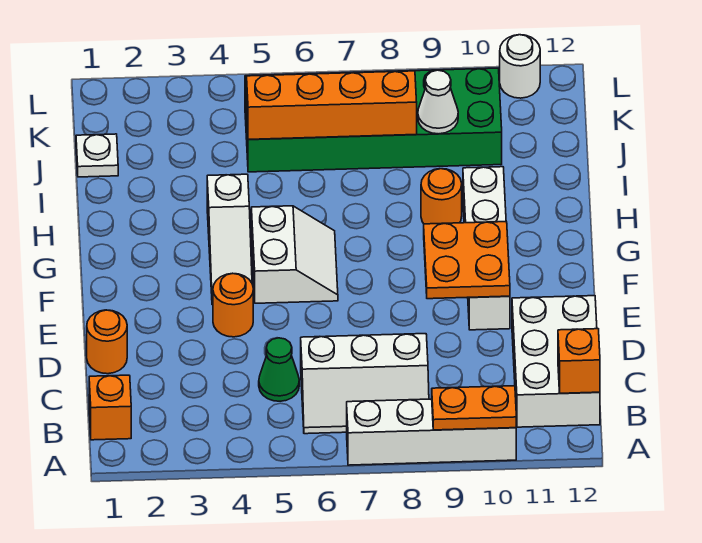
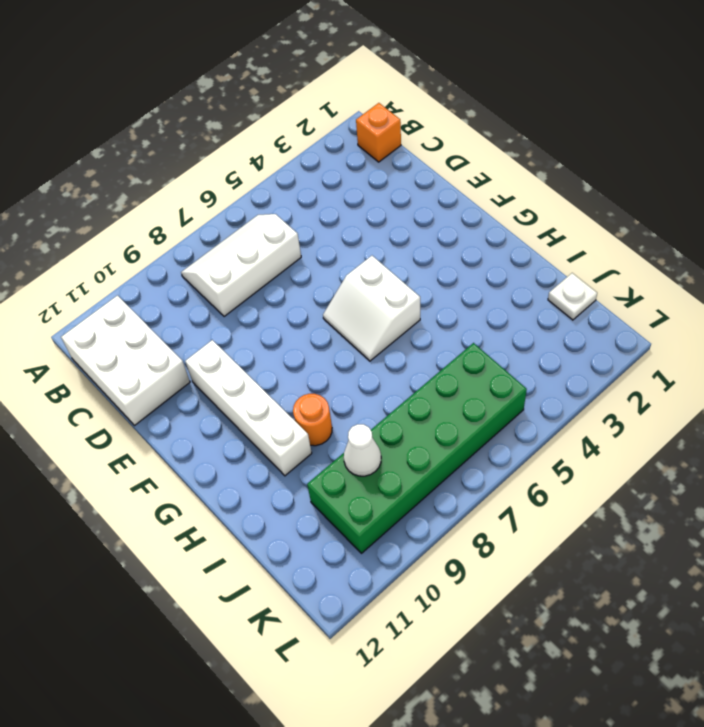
none -> white 1x4 brick [347,399,516,465]
none -> green 1x1 cone [259,338,299,401]
none -> orange 1x1 round brick [87,310,127,374]

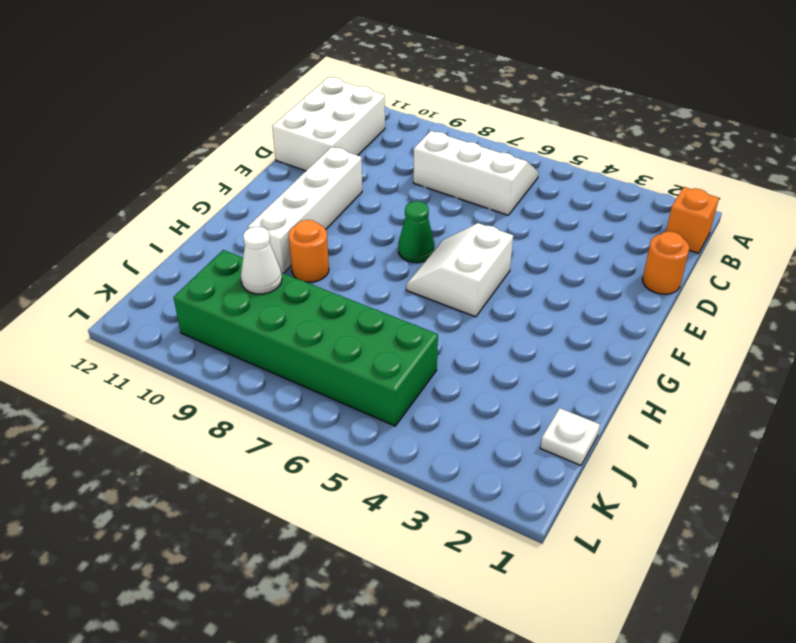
green 1x1 cone [398,201,434,263] -> green 1x1 cone moved to [259,338,299,401]
none -> white 1x4 brick [347,399,516,465]
none -> orange 1x1 round brick [213,273,253,337]
none -> white 1x3 slope [207,174,252,305]

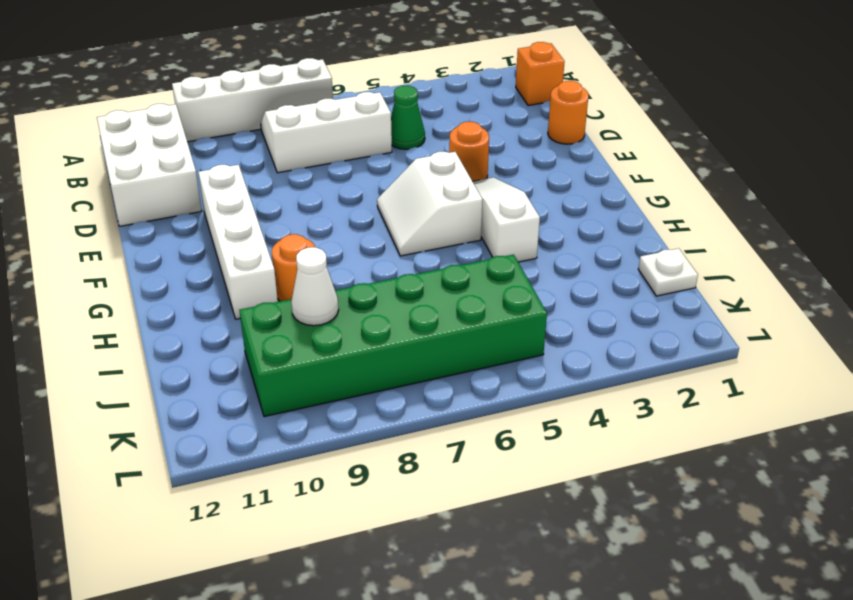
none -> white 1x1 round brick [500,35,540,98]
none -> orange 1x2 plate [432,386,516,430]
none -> orange 1x1 brick [558,329,600,393]

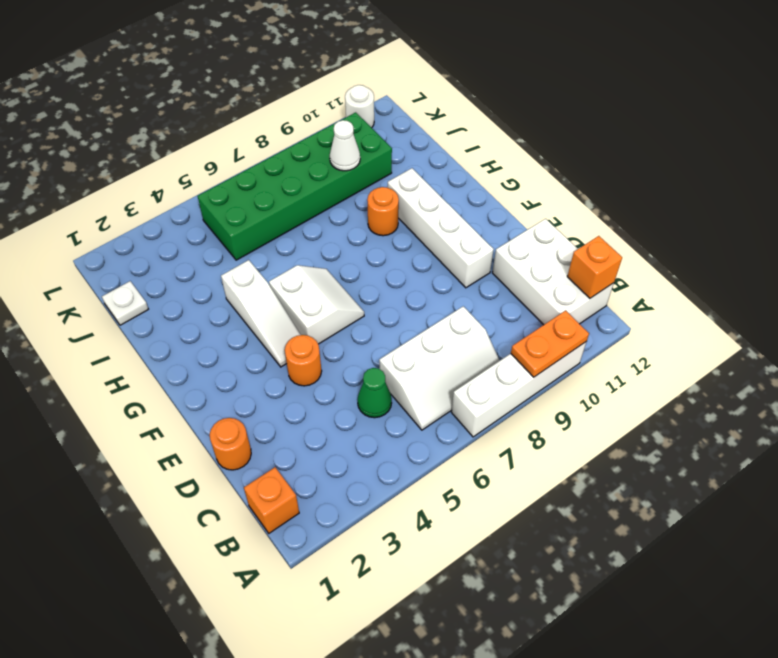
none -> orange 2x2 plate [424,222,510,299]
none -> orange 1x4 brick [247,71,417,139]

